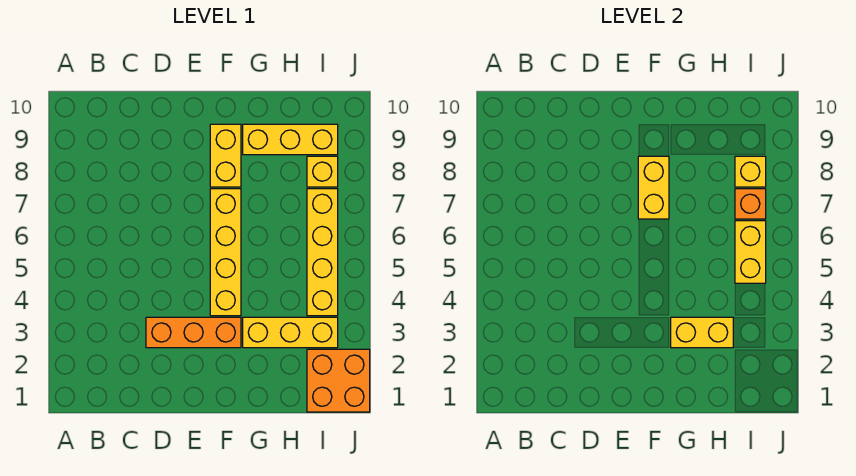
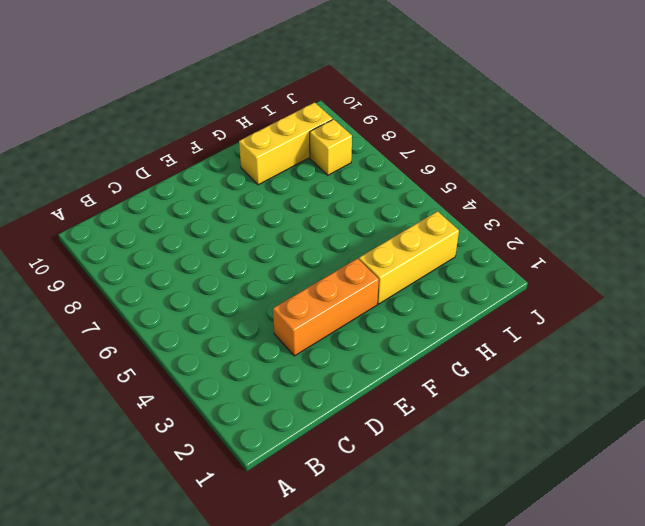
none -> yellow 1x4 brick [210,189,241,316]
none -> yellow 1x2 brick [210,124,241,187]
none -> orange 2x2 brick [307,349,370,412]

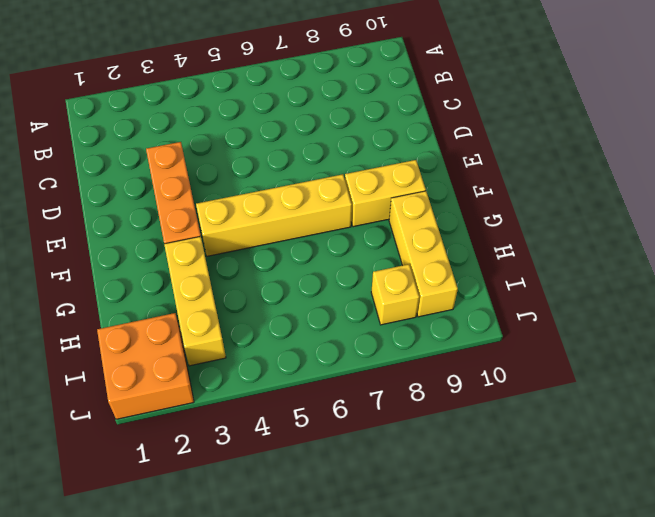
none -> yellow 1x4 brick [307,189,338,316]
none -> yellow 1x2 brick [638,156,669,219]
none -> yellow 1x2 brick [671,317,733,348]

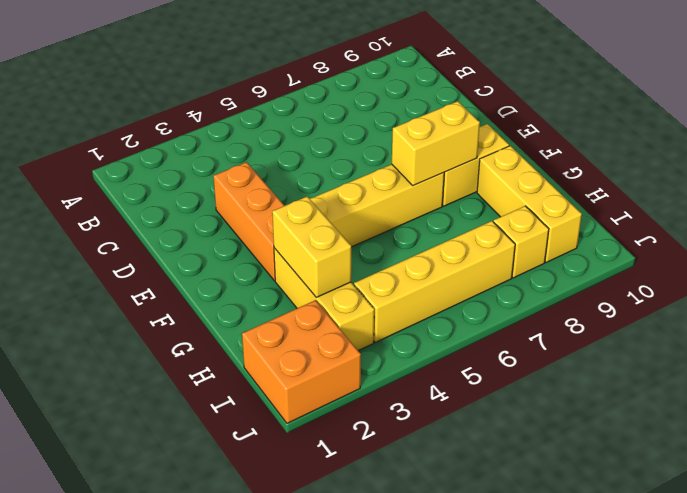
none -> yellow 1x2 brick [735,221,766,283]
none -> orange 1x1 brick [735,189,766,219]
none -> yellow 1x1 brick [735,156,766,187]

